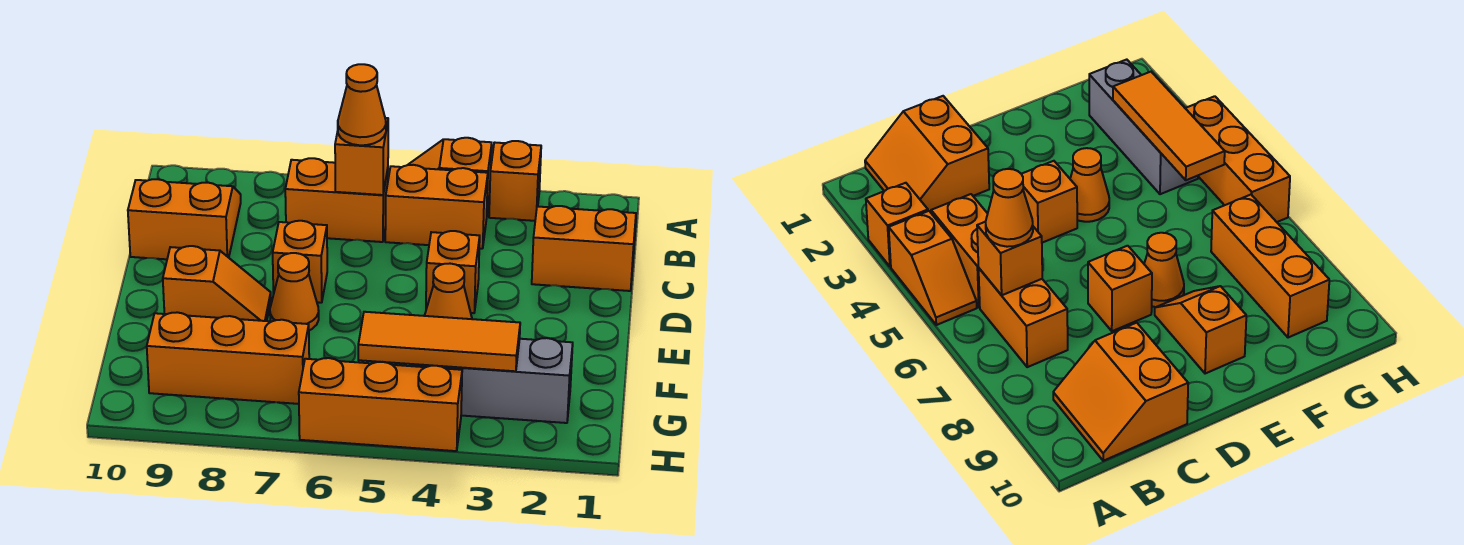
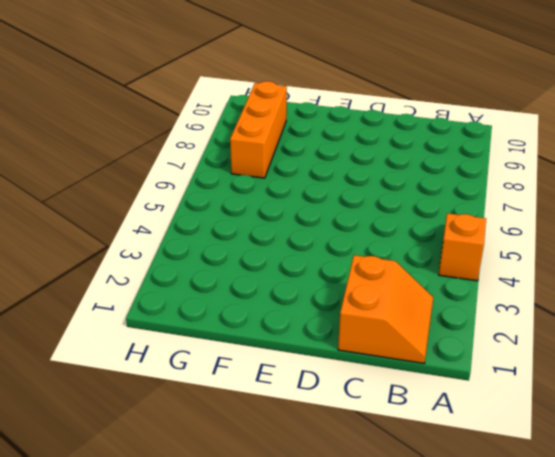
none -> orange 1x1 brick [489,141,541,221]
none -> orange 1x2 brick [385,165,488,249]
none -> orange 1x2 brick [285,158,388,242]

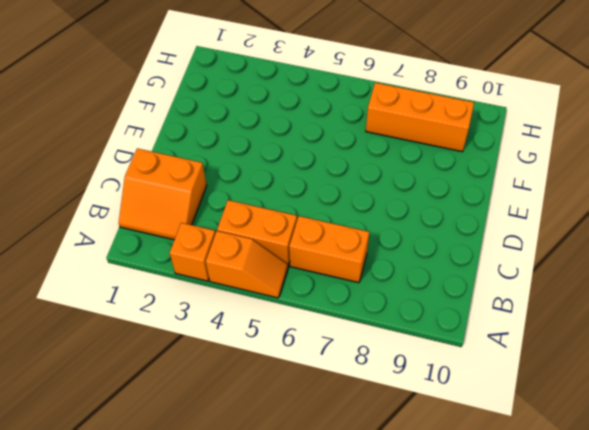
none -> orange 2x2 slope [128,179,241,259]
none -> orange 1x1 brick [426,231,480,313]
none -> orange 1x1 brick [273,221,327,303]

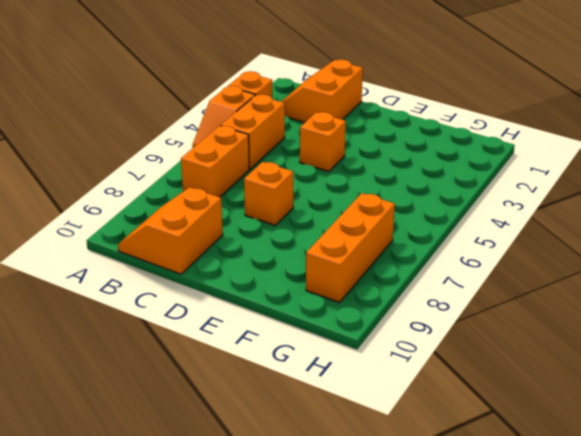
none -> orange 1x1 cone [425,264,472,319]
none -> orange 1x1 cone [270,253,319,330]
none -> orange 1x2 slope [163,246,271,321]

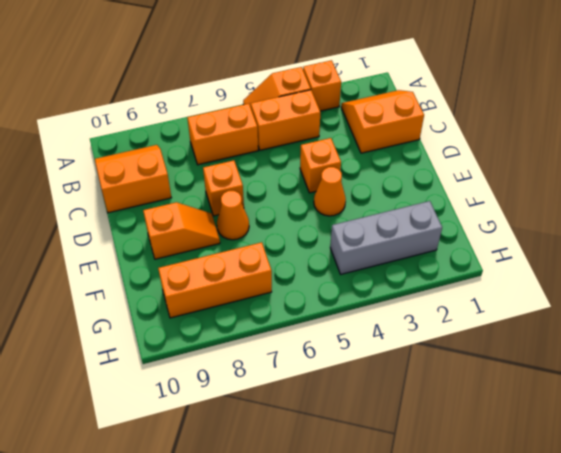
none -> orange 1x3 brick [299,358,462,451]
none -> orange 1x1 brick [335,118,388,195]
none -> orange 1x3 tile [358,312,520,371]

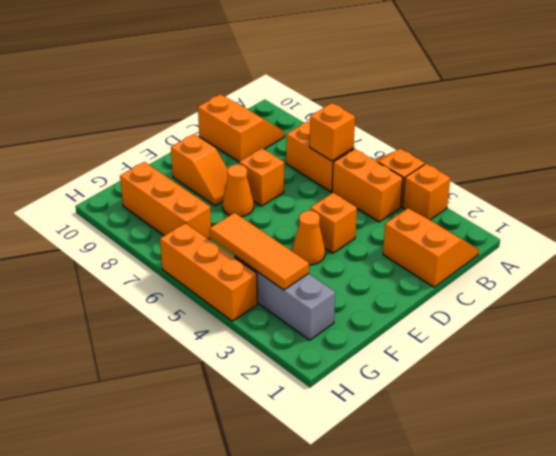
none -> orange 1x1 cone [338,64,386,145]

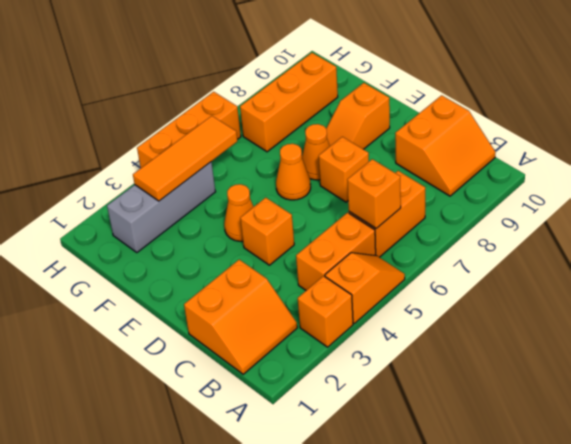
orange 1x1 cone [276,144,311,200] -> orange 1x1 cone moved to [338,64,386,145]

